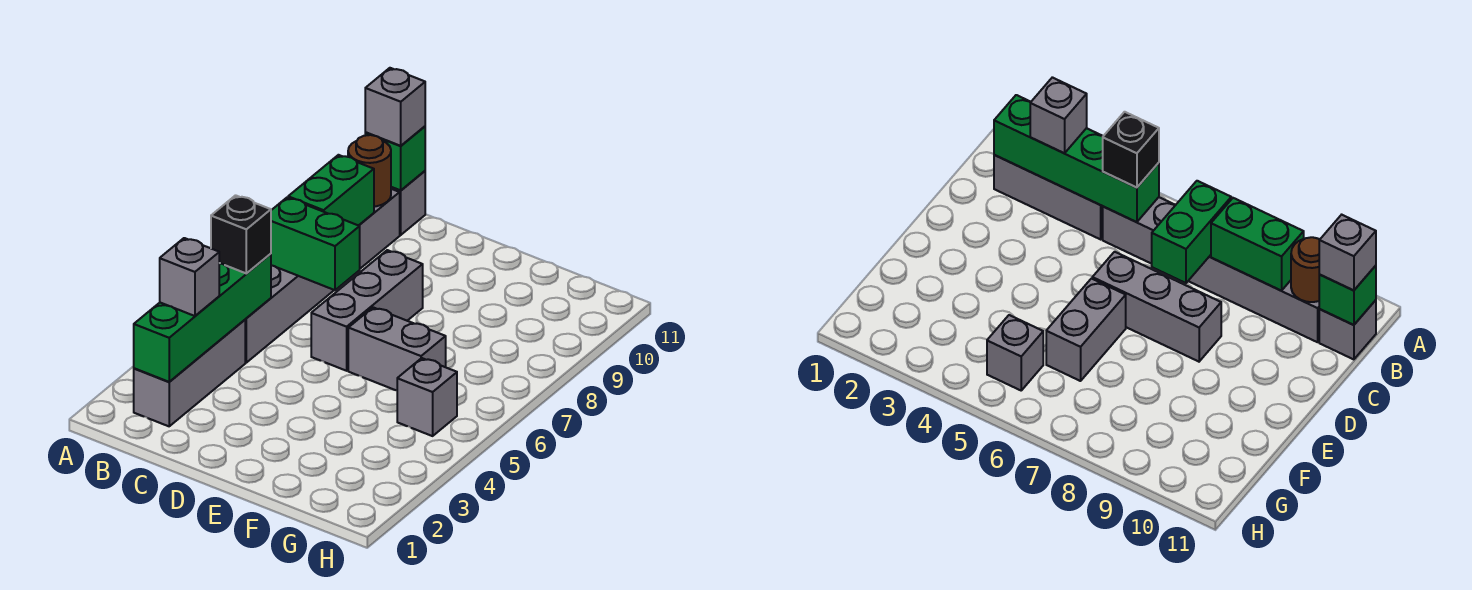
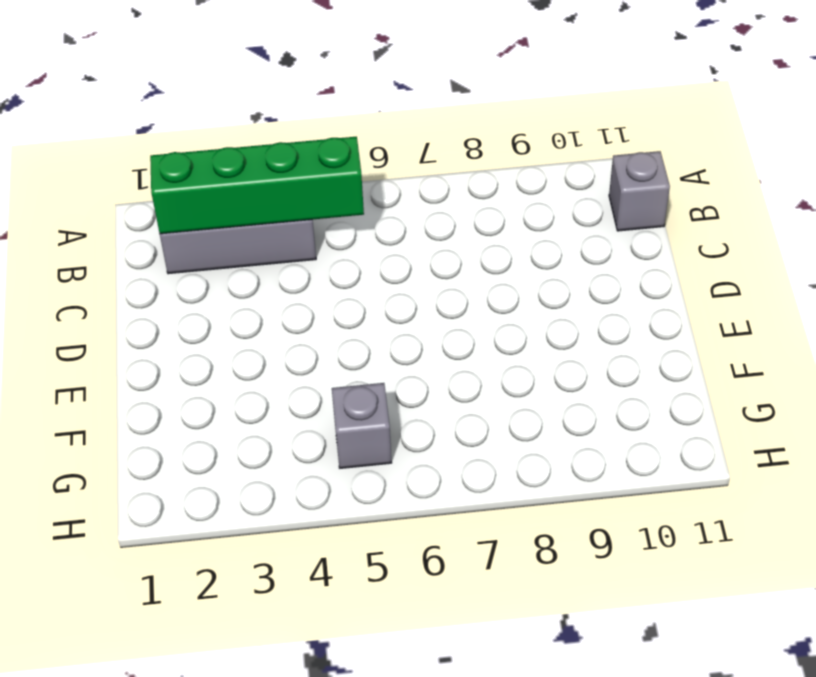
none -> grey 1x6 brick [245,189,400,363]
none -> grey 1x3 brick [311,250,423,371]
none -> grey 1x2 brick [348,307,446,390]

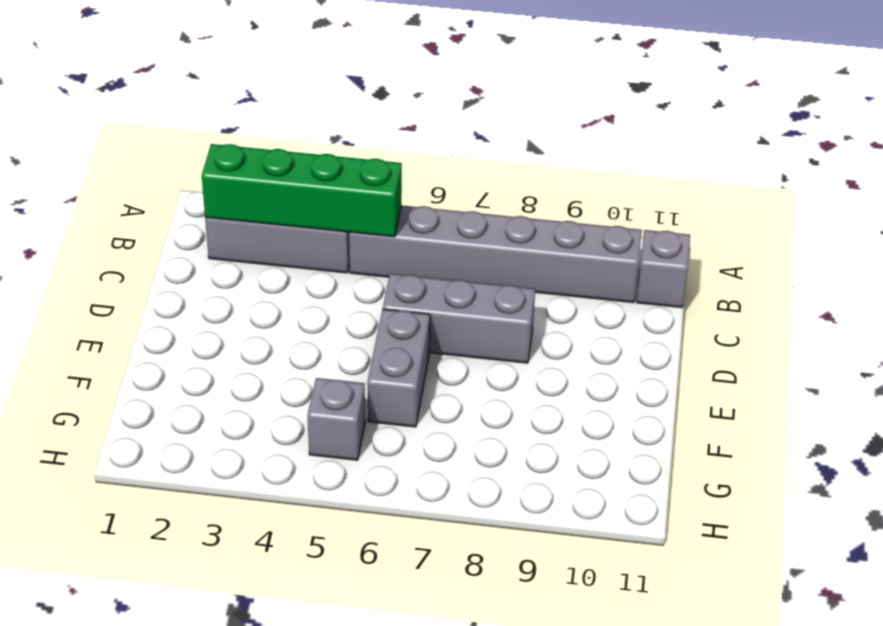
none -> green 1x2 brick [271,198,360,290]
none -> green 1x2 brick [288,155,374,226]
none -> brown 1x1 round brick [348,135,391,207]

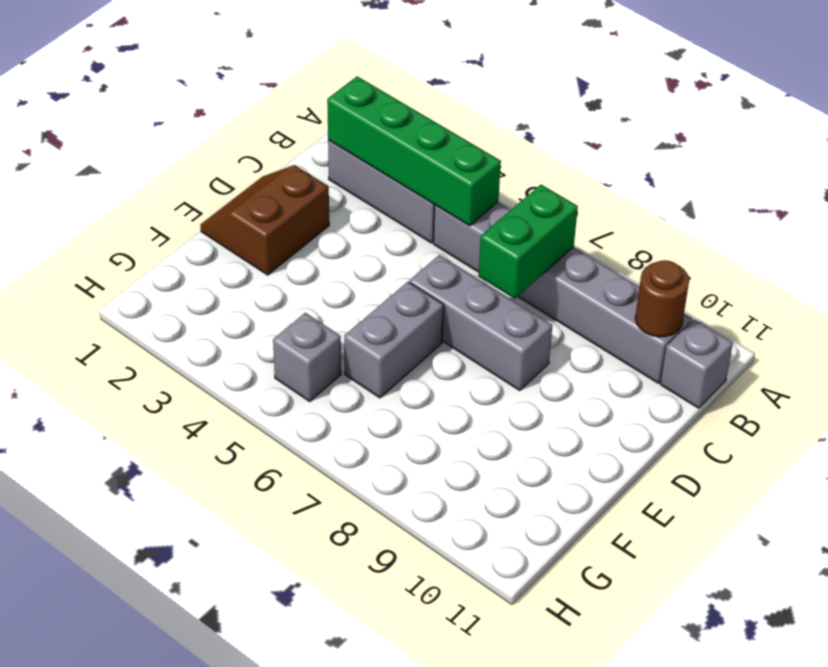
brown 2x2 slope [200,165,329,275] -> none
none -> green 1x2 brick [288,155,374,226]
none -> green 1x1 brick [365,126,425,190]
none -> grey 1x1 brick [160,238,219,316]

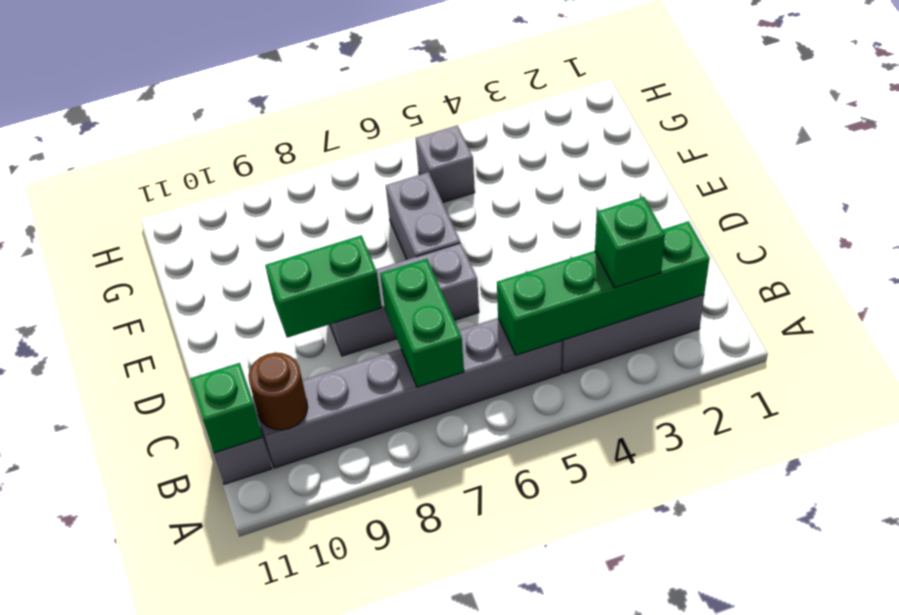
green 1x1 brick [595,197,665,288] -> grey 1x1 brick [160,238,219,316]
green 1x2 brick [265,235,382,338] -> green 1x2 brick moved to [288,155,374,226]
none -> black 1x1 brick [211,195,271,274]
none -> grey 1x1 brick [365,68,425,146]

